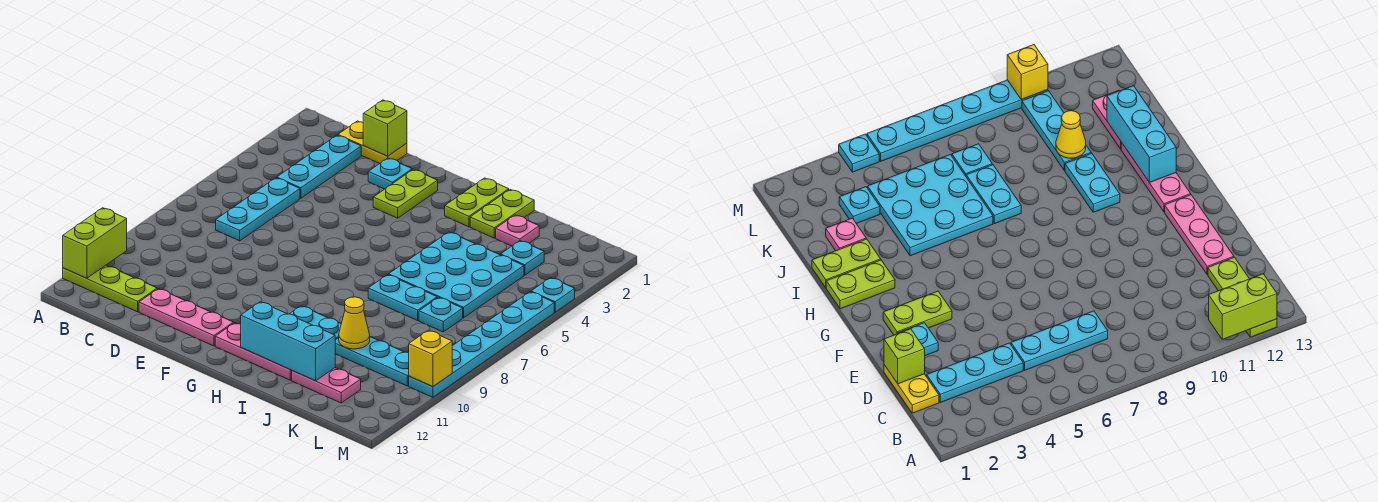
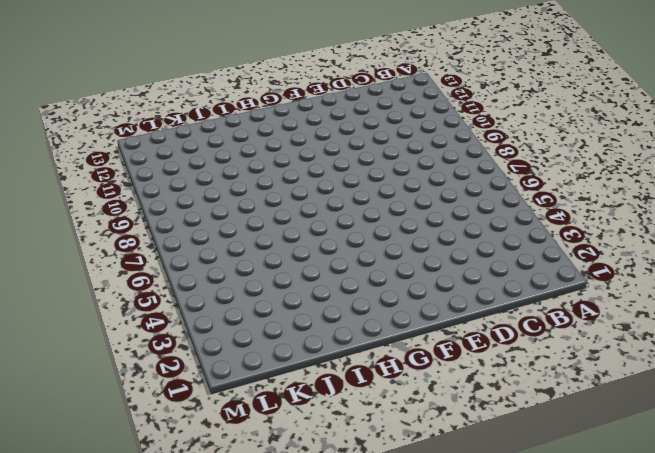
none -> lime 1x3 plate [63,265,157,312]
none -> yellow 1x2 plate [338,121,407,164]
none -> cyan 1x3 plate [277,135,361,198]

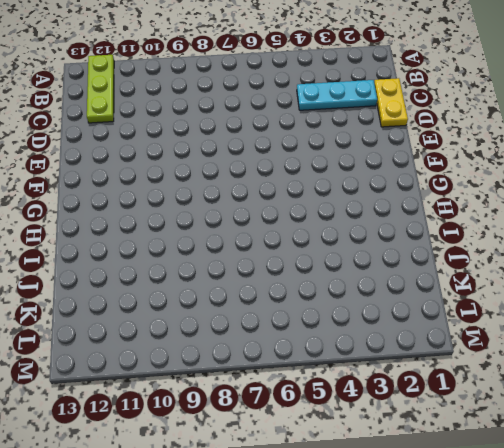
none -> cyan 1x3 plate [216,178,300,241]
none -> pink 1x3 plate [139,289,233,346]
none -> cyan 1x1 plate [368,158,412,189]

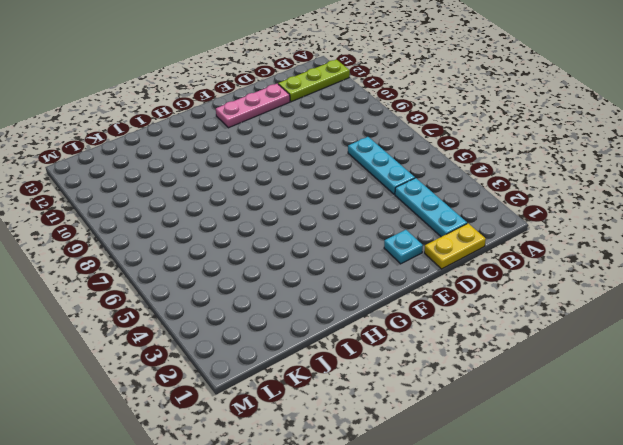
none -> lime 1x2 plate [373,169,438,218]
none -> pink 1x3 plate [215,323,292,380]
none -> lime 1x2 plate [445,178,509,227]

